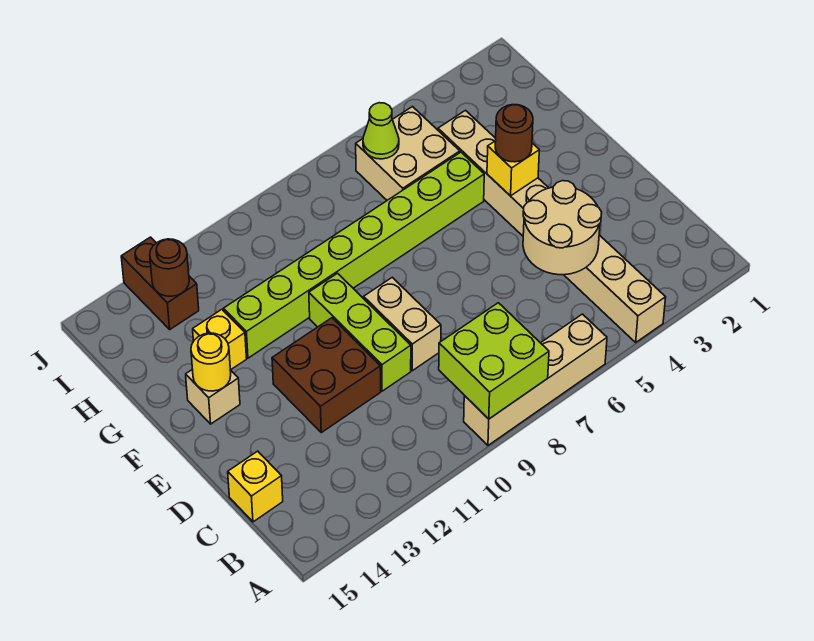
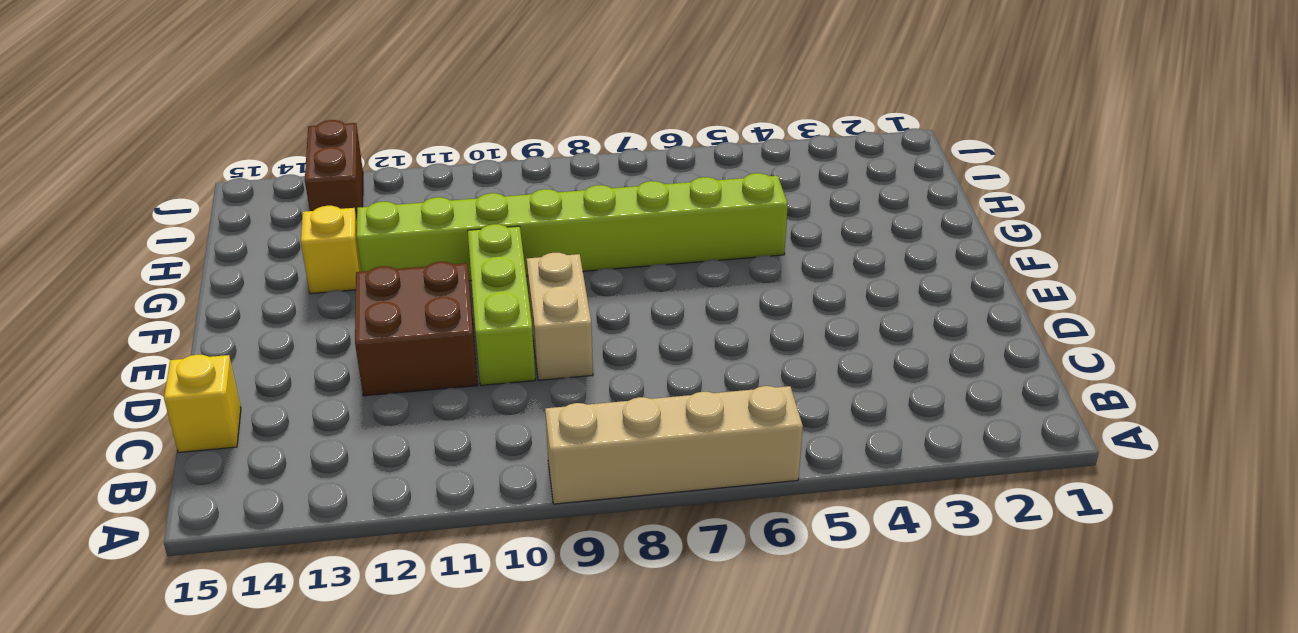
none -> tan 1x8 brick [438,111,666,342]
none -> tan 1x1 brick [186,370,240,424]
none -> tan 2x2 brick [356,107,460,200]

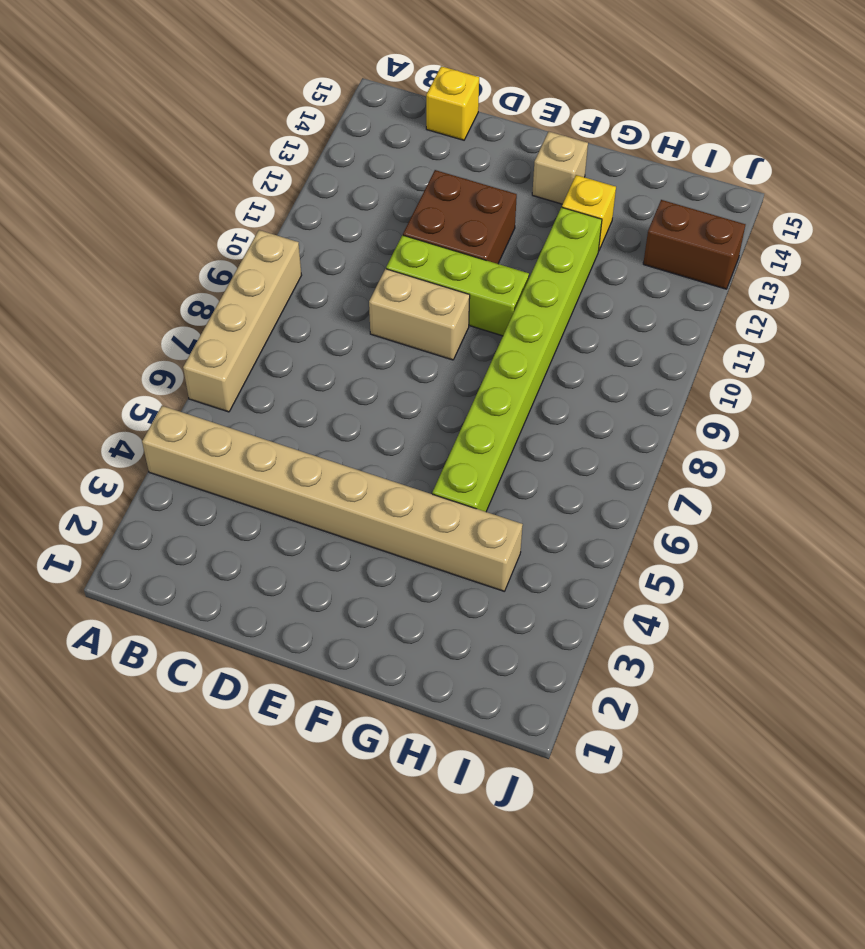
none -> tan 2x2 brick [356,107,460,200]
none -> lime 2x2 brick [439,303,549,419]
none -> tan 2x2 round brick [523,181,602,275]

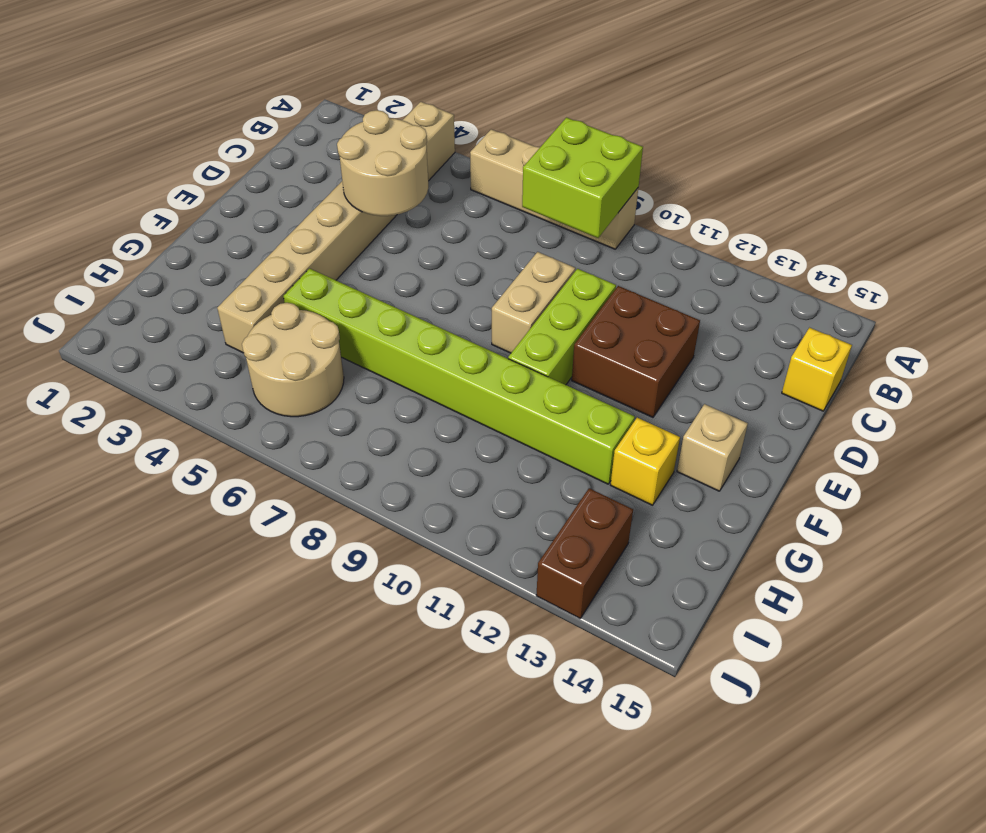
tan 2x2 round brick [242,303,344,417] -> tan 2x2 brick [356,107,460,200]
none -> yellow 1x1 brick [487,141,539,196]
none -> yellow 1x1 round brick [191,333,231,391]
none -> lime 1x1 cone [363,103,399,159]

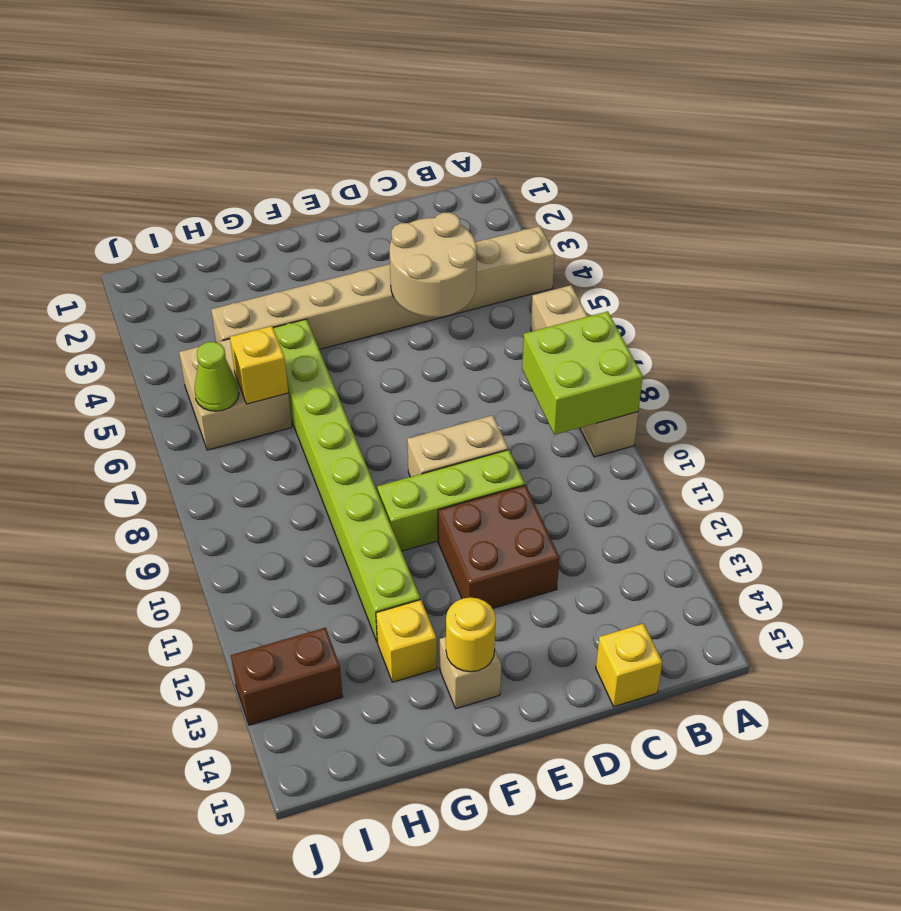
yellow 1x1 brick [230,326,288,404] -> yellow 1x1 brick moved to [487,141,539,196]
none -> brown 1x1 round brick [150,239,189,296]
none -> brown 1x1 round brick [495,105,533,162]

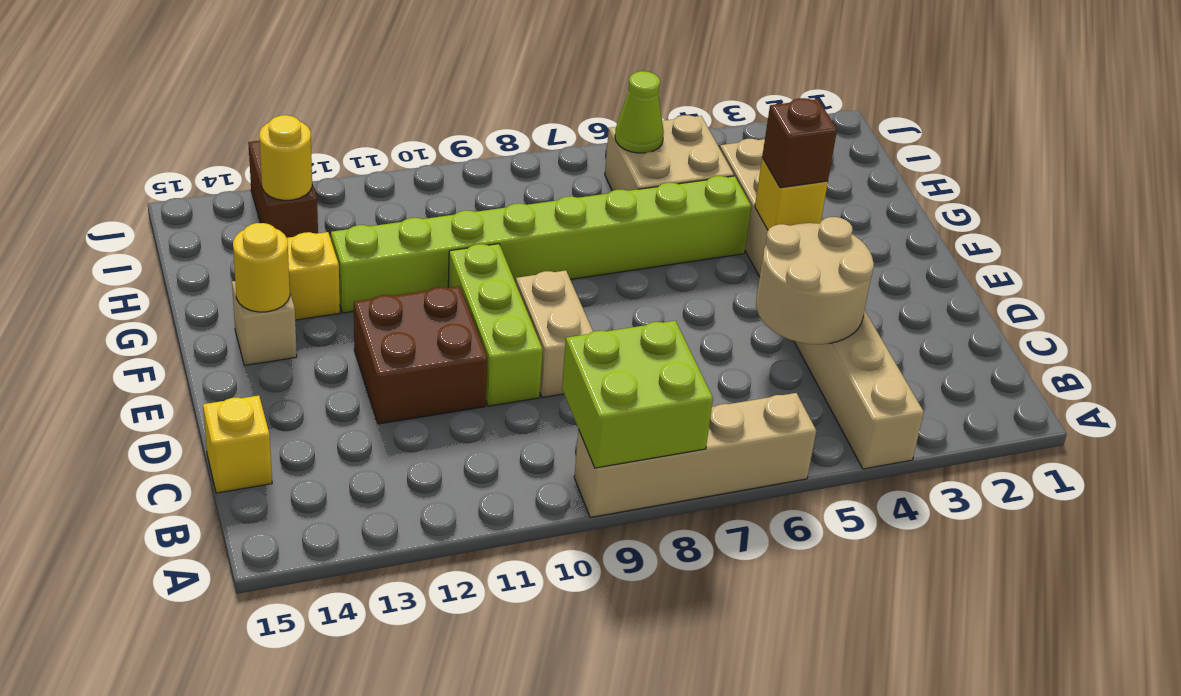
brown 1x1 brick [762,98,837,188] -> brown 1x1 round brick [495,105,533,162]
yellow 1x1 round brick [259,115,312,200] -> brown 1x1 round brick [150,239,189,296]

